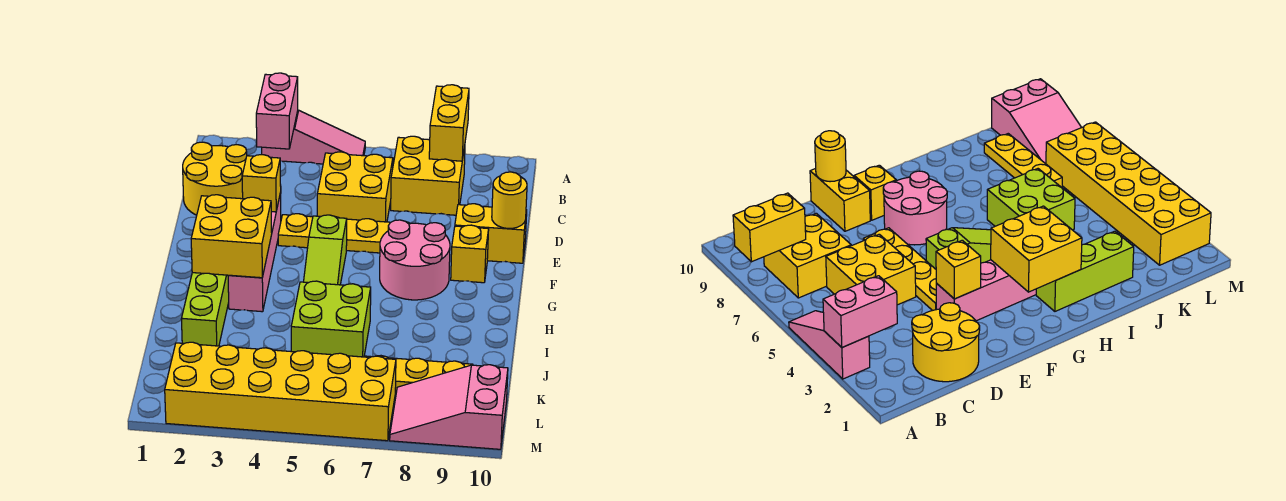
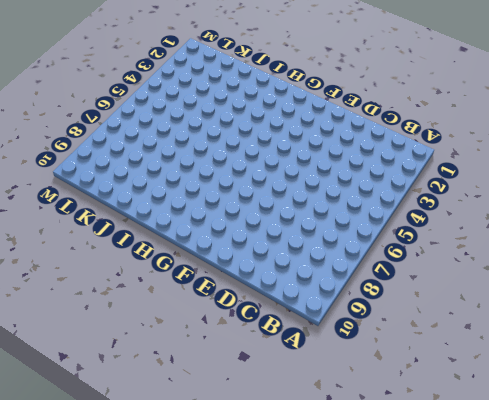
none -> pink 1x3 slope [262,110,365,164]
none -> yellow 2x2 brick [391,136,465,215]
none -> yellow 2x2 round brick [183,142,247,215]

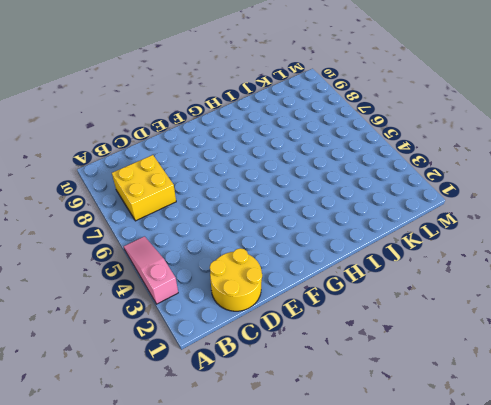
none -> yellow 2x2 brick [317,152,393,222]
none -> pink 1x4 brick [228,193,281,312]
none -> yellow 1x4 plate [278,214,410,253]

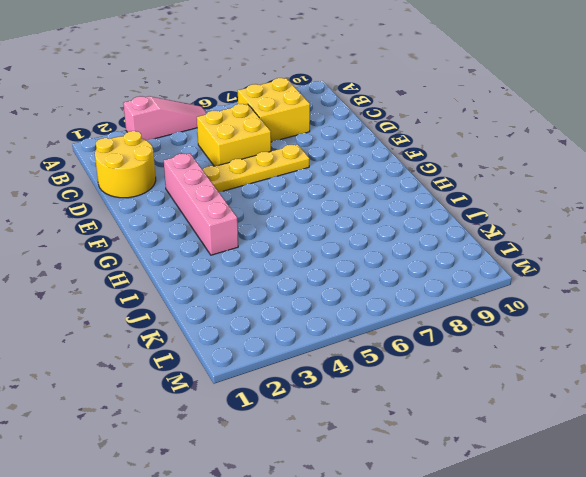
none -> yellow 1x2 brick [455,204,527,263]
none -> lime 1x3 slope [304,215,347,285]
none -> pink 2x2 round brick [380,220,450,300]

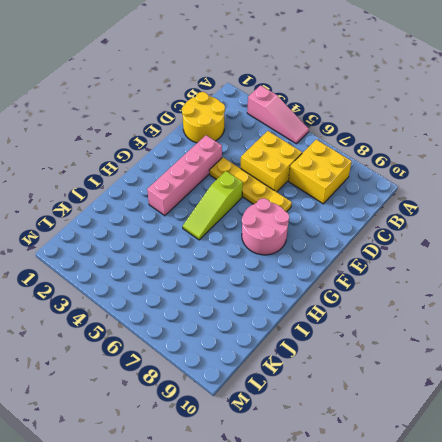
none -> yellow 1x2 brick [455,204,527,263]
none -> yellow 1x1 brick [451,225,489,283]
none -> lime 1x3 brick [181,273,229,346]

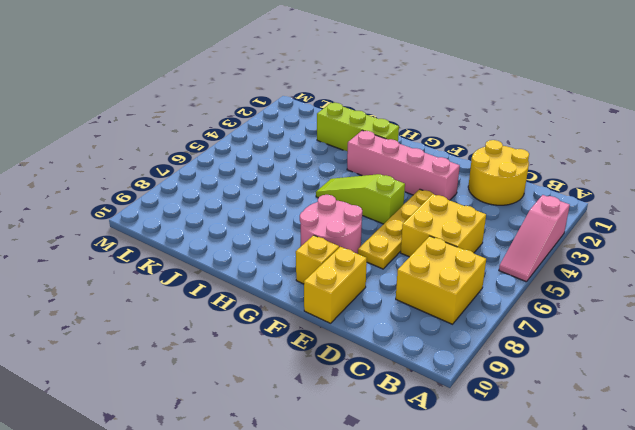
none -> lime 2x2 brick [291,281,371,357]
none -> yellow 1x3 plate [364,356,473,392]
none -> yellow 2x6 brick [165,342,396,441]

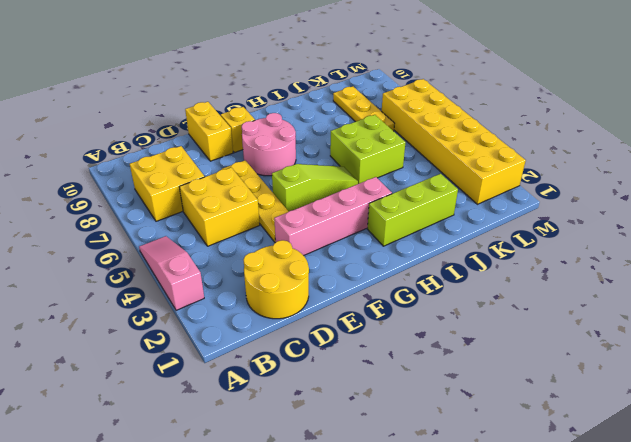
none -> pink 2x3 slope [390,365,508,449]
none -> pink 1x2 brick [256,73,298,149]
none -> yellow 1x2 brick [429,85,469,161]

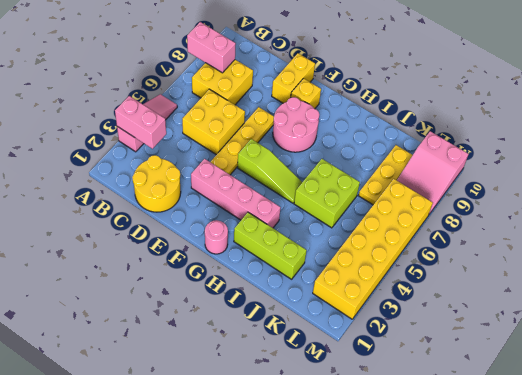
pink 1x2 brick [187,22,236,73] -> yellow 1x2 brick [429,85,469,161]
pink 1x1 round brick [205,220,228,254] -> none
none -> yellow 1x1 brick [242,155,281,212]
none -> yellow 1x1 round brick [492,172,527,228]
none -> yellow 2x2 brick [191,195,272,278]

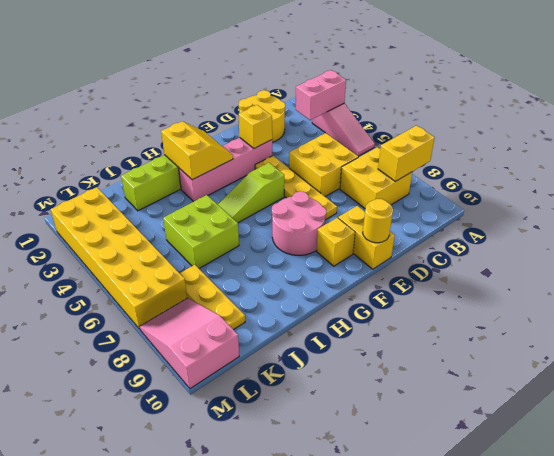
yellow 2x2 slope [161,122,233,180] -> yellow 2x2 brick [191,195,272,278]

